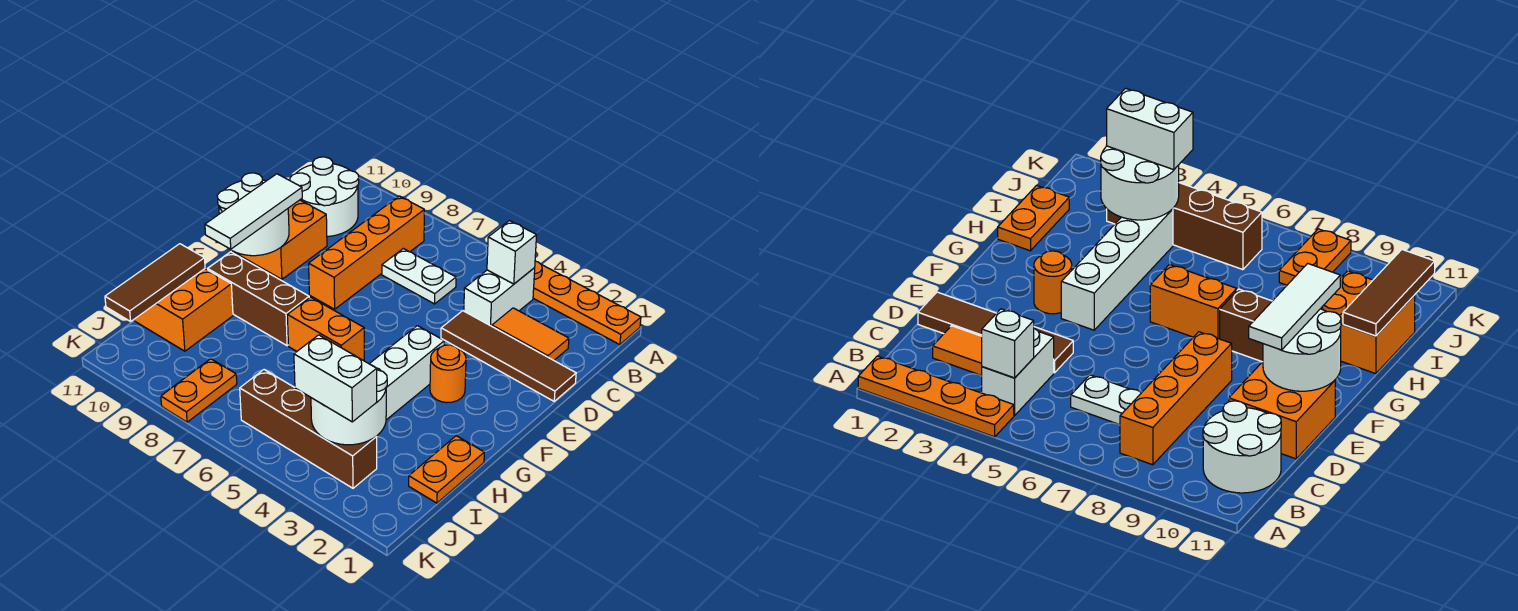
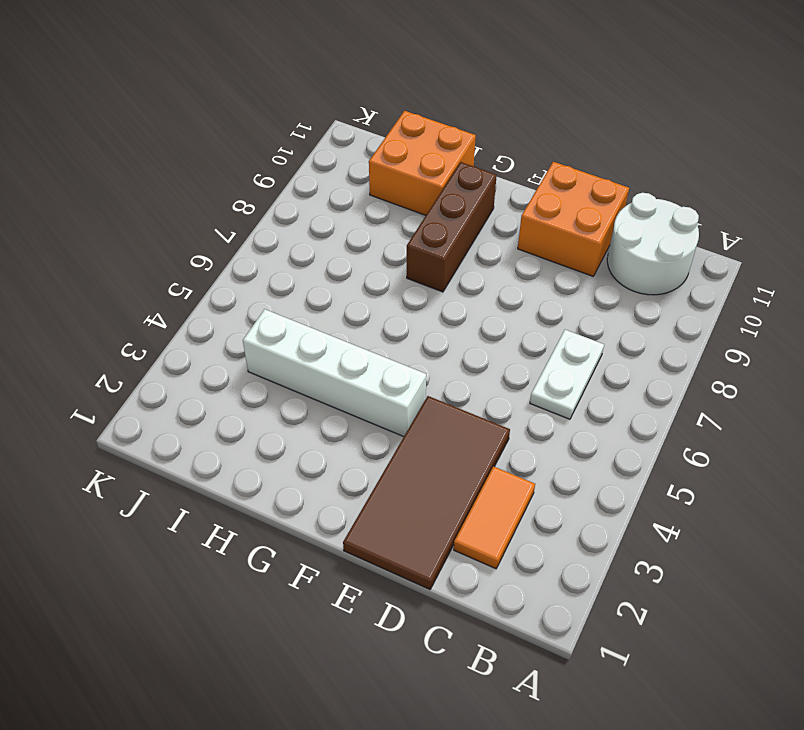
brown 2x4 tile [343,396,510,589] -> brown 1x4 tile [441,311,576,401]
none -> orange 1x4 plate [533,261,641,345]
none -> white 1x2 brick [464,268,535,326]
none -> orange 1x4 brick [309,196,424,309]

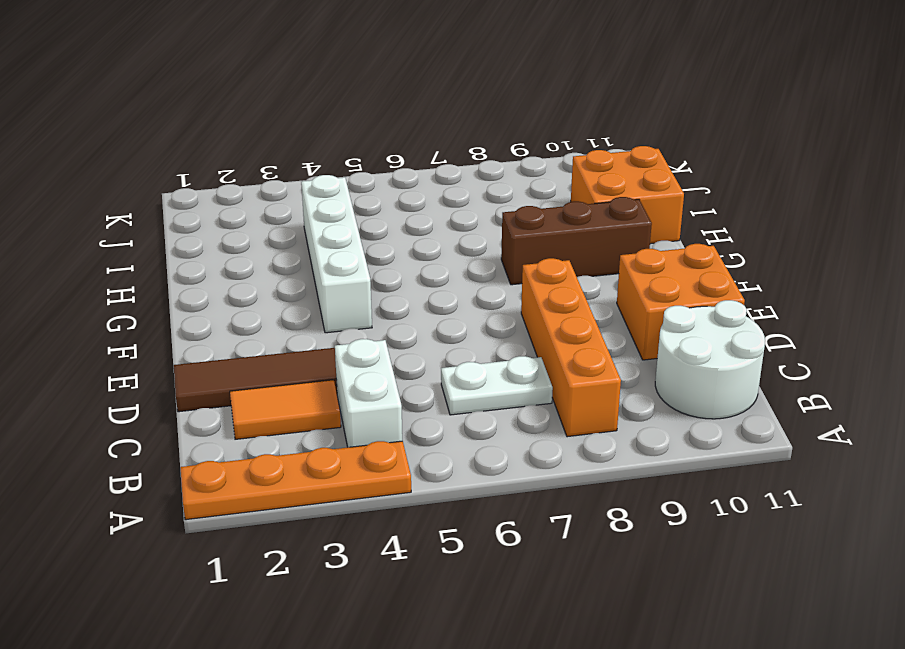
none -> orange 1x1 round brick [430,345,466,403]
none -> orange 1x2 brick [287,297,364,360]
none -> orange 1x2 plate [409,436,484,503]

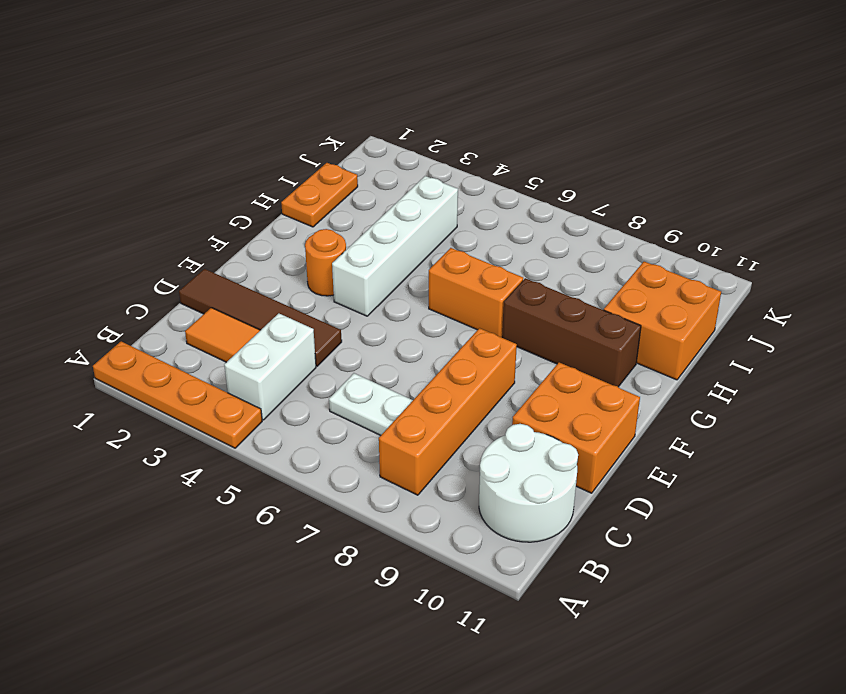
none -> brown 1x4 brick [240,370,377,488]
none -> orange 1x2 plate [161,359,237,422]
none -> white 1x1 brick [487,221,537,284]

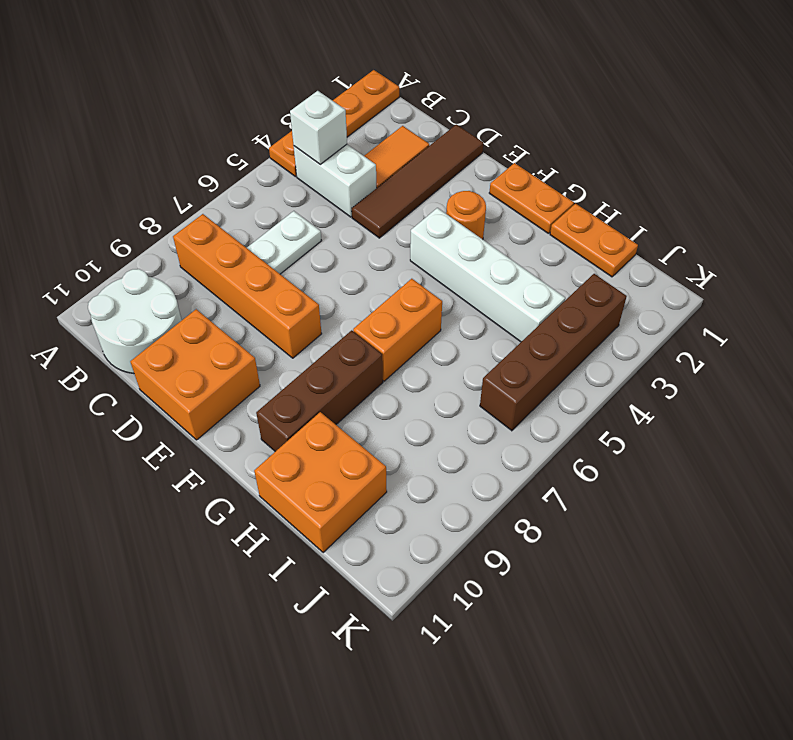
orange 1x2 plate [489,163,574,234] -> orange 1x2 plate moved to [161,359,237,422]
none -> white 2x2 round brick [217,173,289,256]
none -> brown 1x3 tile [105,244,205,321]
none -> white 2x2 round brick [311,369,387,445]

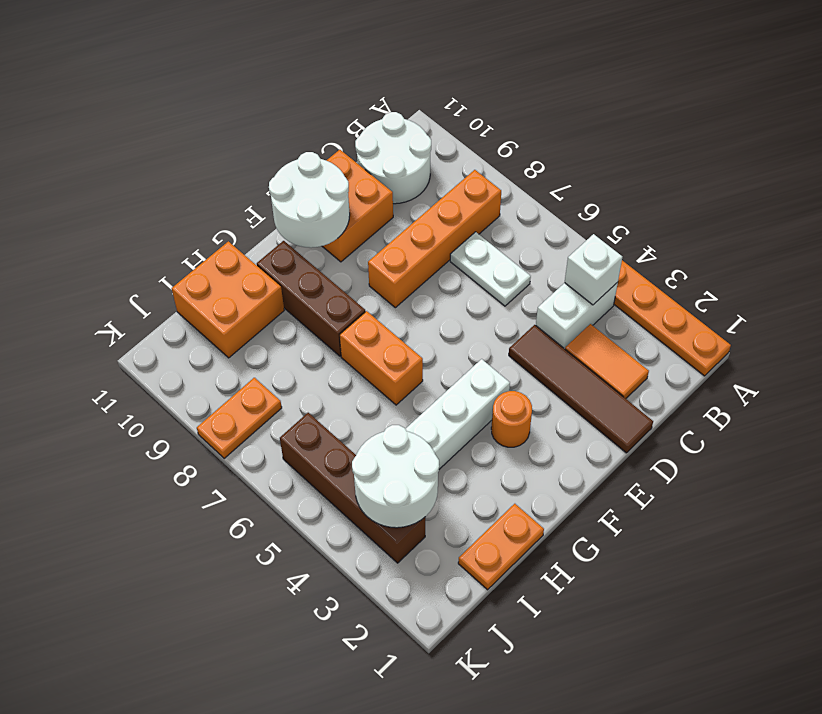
none -> brown 1x3 tile [105,244,205,321]
none -> white 1x3 tile [205,174,302,249]
none -> white 1x2 brick [294,335,377,422]

